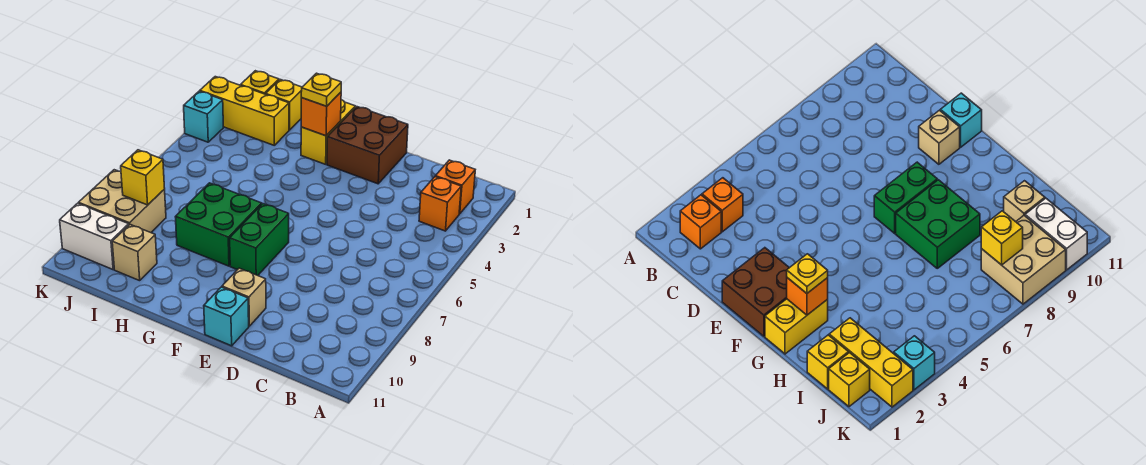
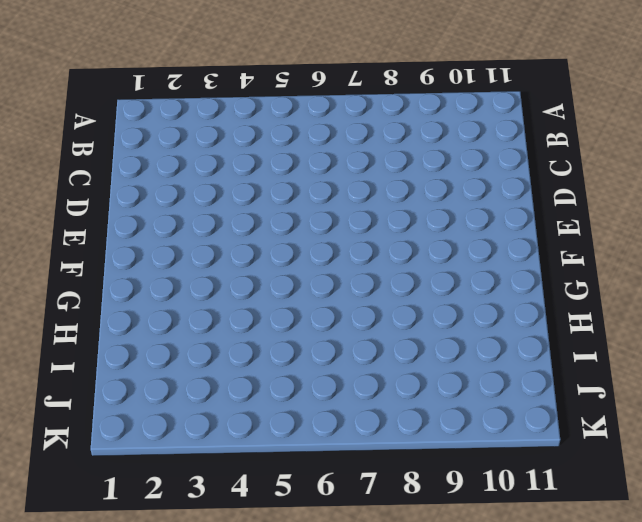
none -> orange 1x1 brick [435,160,475,214]
none -> orange 1x1 brick [419,177,461,231]
none -> brown 2x2 brick [327,107,408,184]

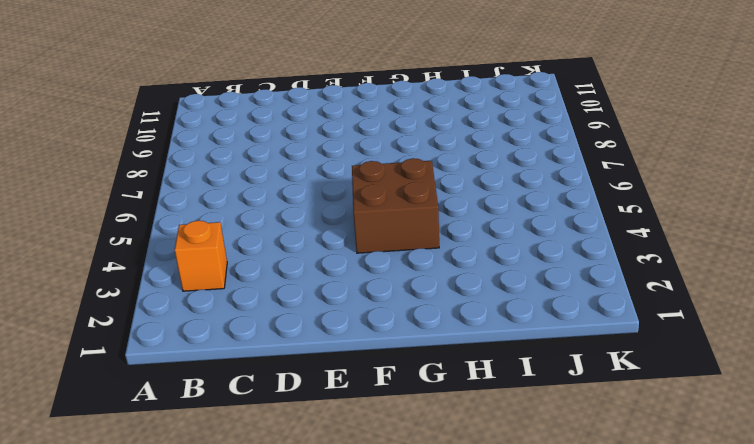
brown 2x2 brick [352,158,439,253] -> brown 2x2 brick moved to [327,107,408,184]
none -> orange 1x1 brick [435,160,475,214]
none -> tan 1x1 brick [222,268,266,326]
none -> cyan 1x1 brick [204,287,249,346]

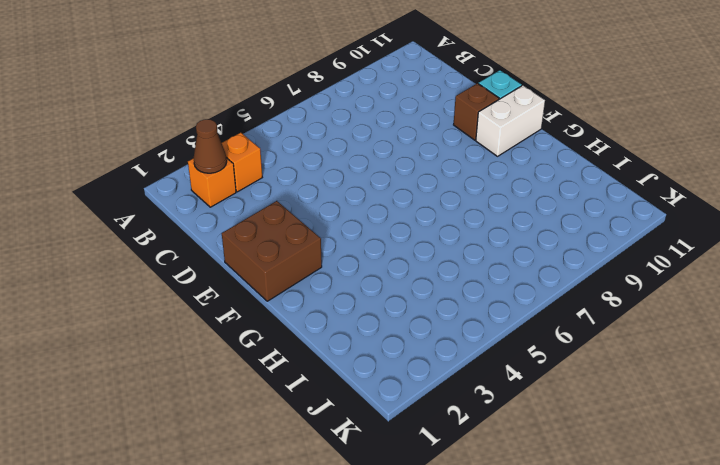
brown 1x1 cone [194,119,227,173] -> none
brown 1x1 brick [454,83,499,140] -> tan 1x1 brick [222,268,266,326]
white 1x2 brick [476,85,545,156] -> white 1x2 brick turned to [60,203,129,270]
none -> green 1x2 brick [230,204,289,276]
none -> yellow 1x2 brick [301,100,355,164]
none -> green 2x2 brick [176,183,262,266]

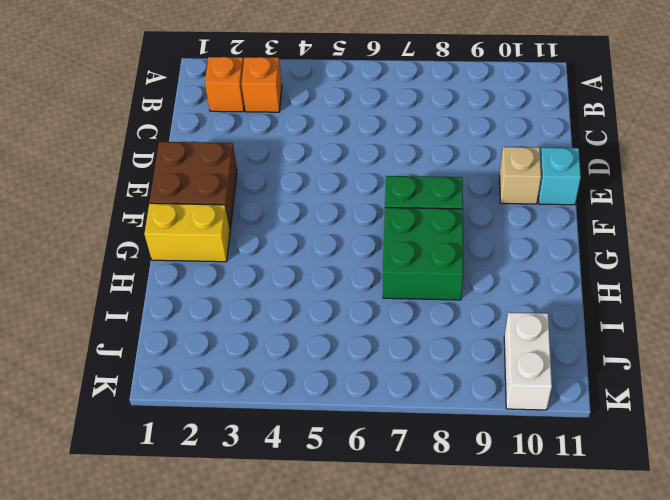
none -> yellow 1x1 brick [266,80,302,130]
none -> yellow 1x3 brick [200,77,289,145]
none -> tan 1x1 brick [112,225,157,281]

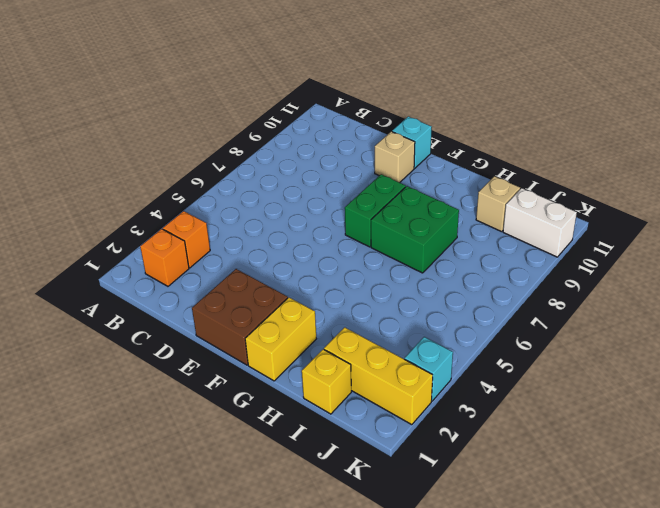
none -> yellow 1x1 brick [241,71,279,94]
none -> tan 2x2 brick [79,170,166,233]
none -> orange 1x1 brick [301,92,341,136]

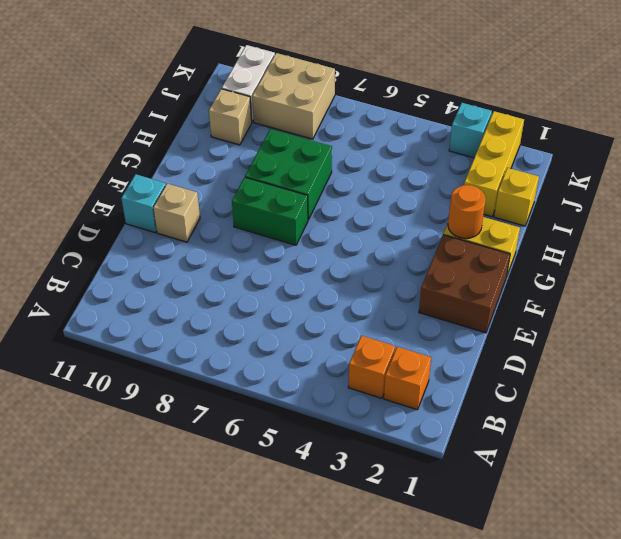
orange 1x1 round brick [448,185,486,239] -> orange 1x1 brick [301,92,341,136]
none -> yellow 1x1 brick [241,71,279,94]
none -> yellow 1x1 brick [121,150,165,205]
none -> yellow 1x1 plate [301,73,341,106]

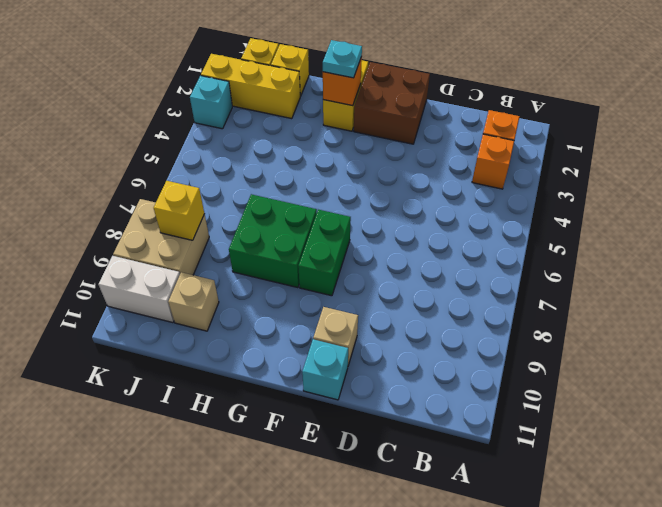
cyan 1x1 plate [323,40,362,78] -> yellow 1x1 plate [301,73,341,106]

